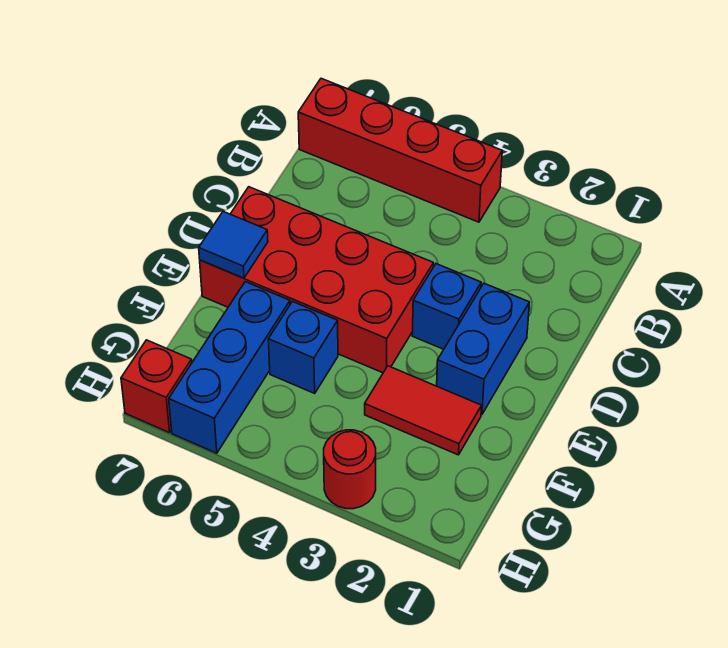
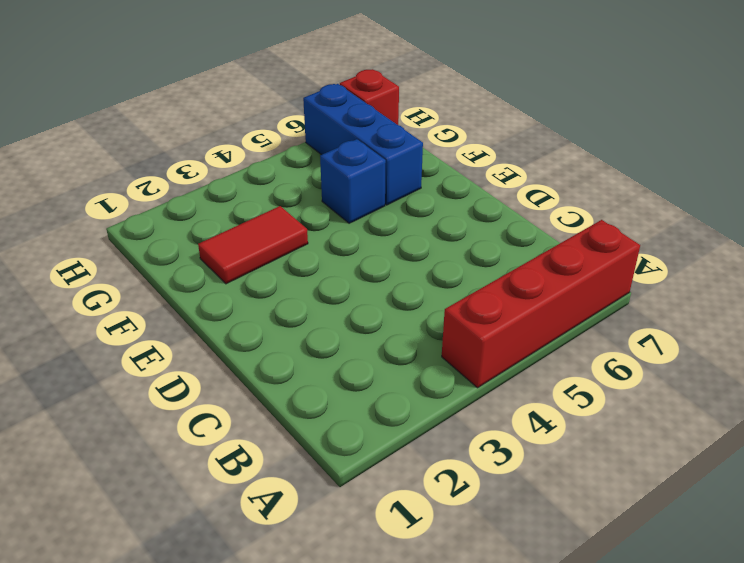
none -> blue 1x2 brick [437,283,529,415]
none -> blue 1x1 brick [412,264,481,349]

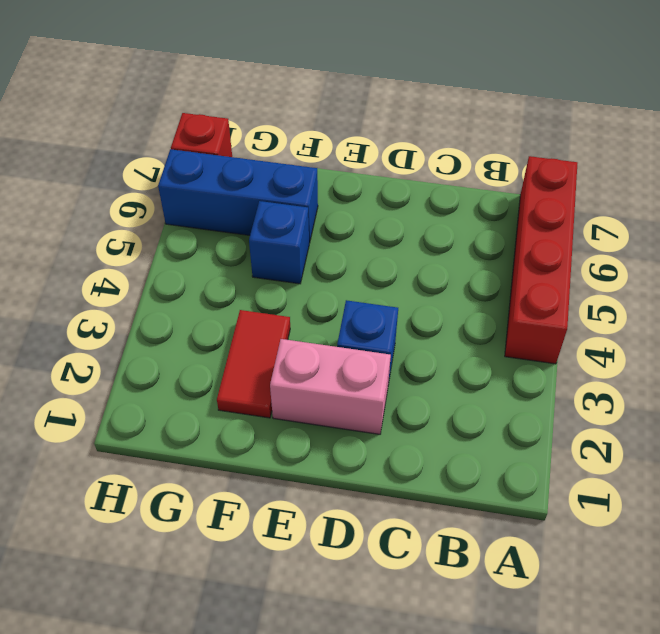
pink 1x2 brick [270,339,391,434] -> blue 1x2 brick [437,283,529,415]
none -> red 2x4 brick [200,187,433,373]
none -> red 1x1 round brick [324,430,376,509]

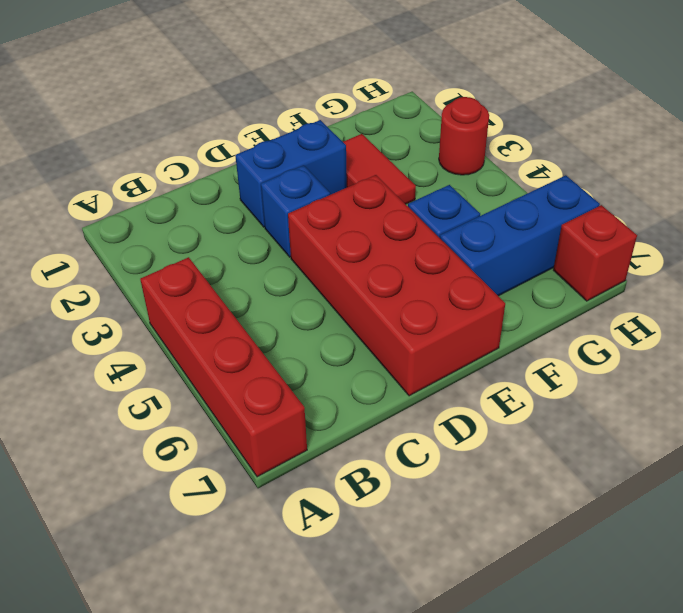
none -> blue 1x1 tile [199,212,268,278]

